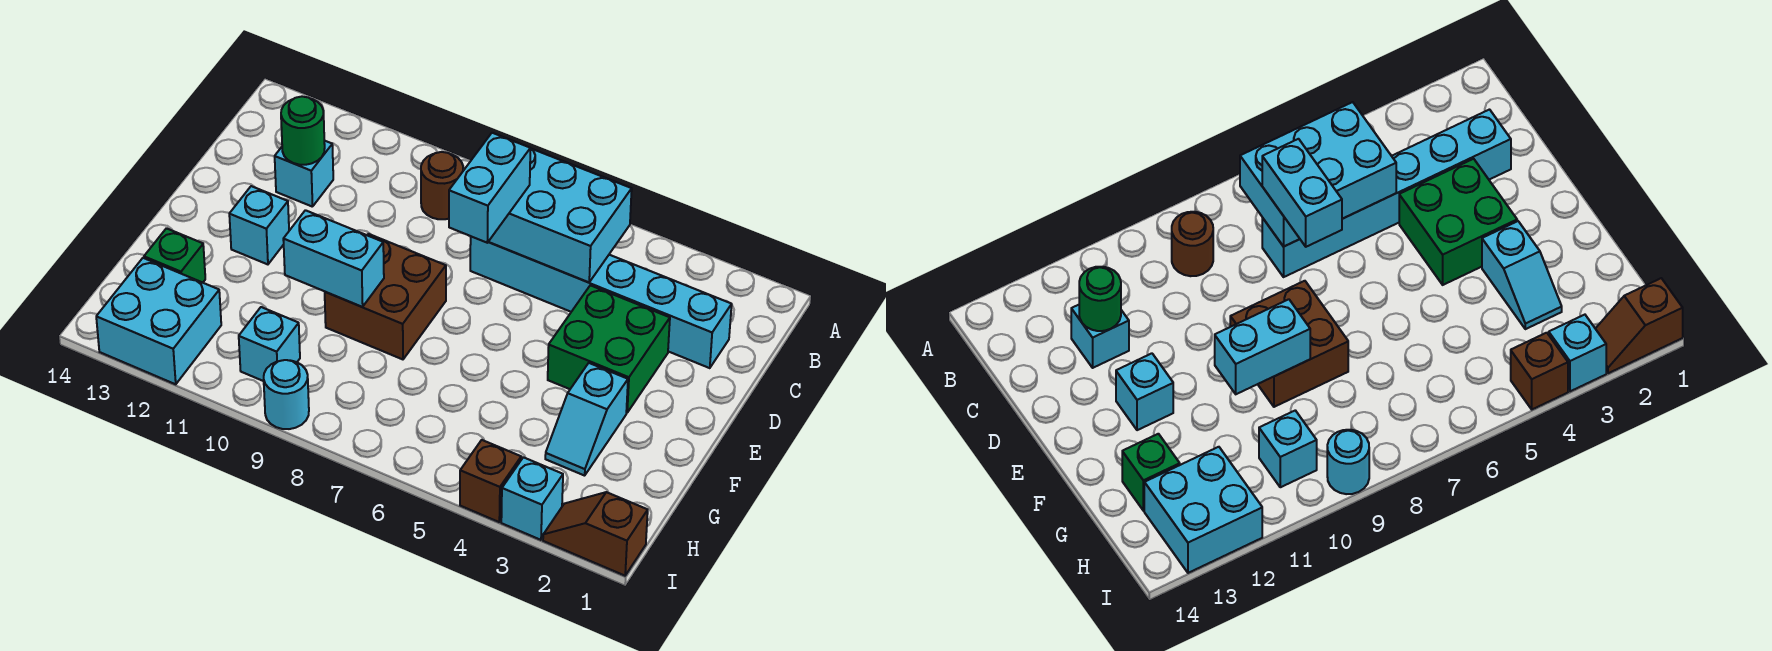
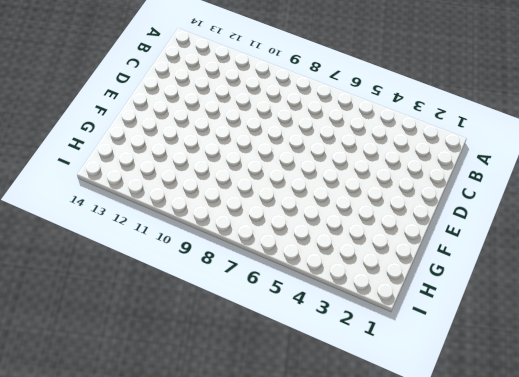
none -> brown 1x1 round brick [421,152,463,219]
none -> cyan 1x6 brick [470,237,732,368]
none -> cyan 1x1 brick [275,141,333,207]

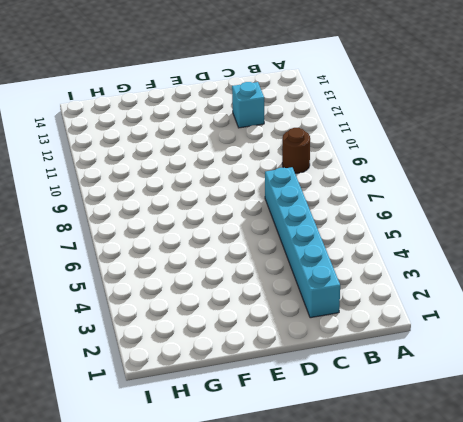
none -> green 2x2 brick [548,285,670,413]
none -> brown 2x2 brick [325,234,446,359]
none -> cyan 1x1 brick [229,186,289,264]

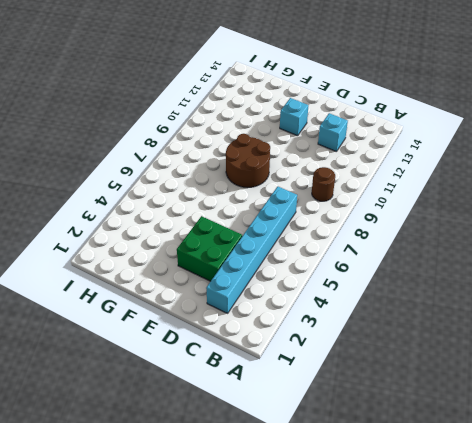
brown 2x2 round brick [226,134,270,188] -> brown 2x2 brick [325,234,446,359]
none -> cyan 1x2 slope [545,363,628,476]
none -> green 1x1 brick [144,228,205,283]
none -> cyan 1x1 brick [239,307,300,381]

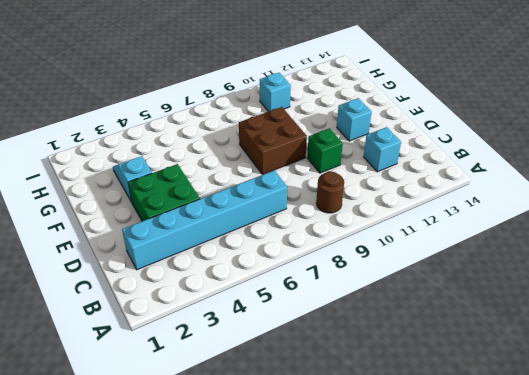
green 1x1 brick [307,128,343,173] -> green 1x1 brick moved to [144,228,205,283]
none -> cyan 2x2 brick [96,258,221,384]
none -> brown 1x2 slope [543,492,648,576]
none -> cyan 1x1 brick [501,457,563,540]

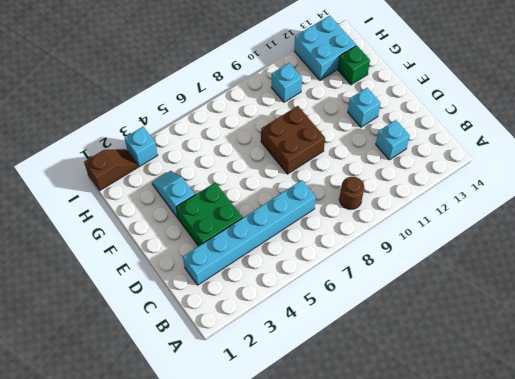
none -> brown 1x1 brick [460,440,521,522]
none -> cyan 1x1 round brick [264,360,309,429]
none -> cyan 2x3 brick [489,148,632,282]

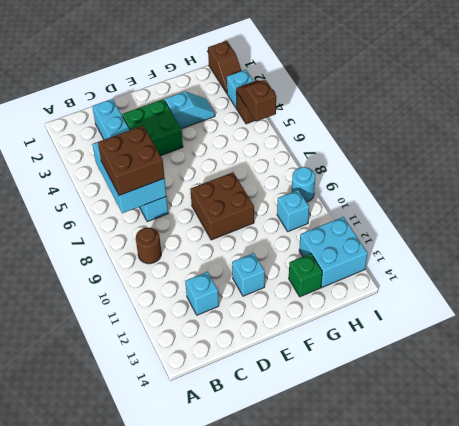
brown 2x2 brick [98,126,164,196] -> cyan 1x2 brick [449,133,530,243]
brown 1x2 slope [236,80,276,122] -> none
none -> green 1x1 round brick [281,96,325,165]
none -> cyan 1x2 brick [283,210,384,307]

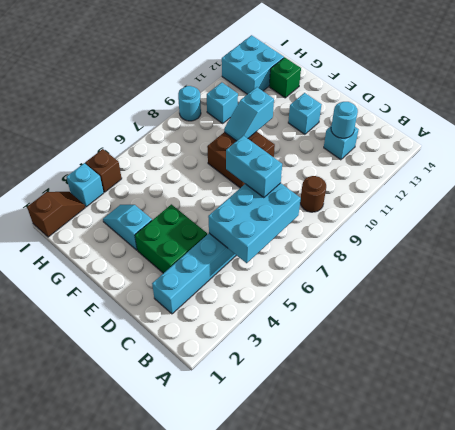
cyan 1x1 round brick [331,102,358,138] -> green 1x1 round brick [281,96,325,165]
cyan 1x2 slope [224,87,274,141] -> cyan 1x2 brick [283,210,384,307]

